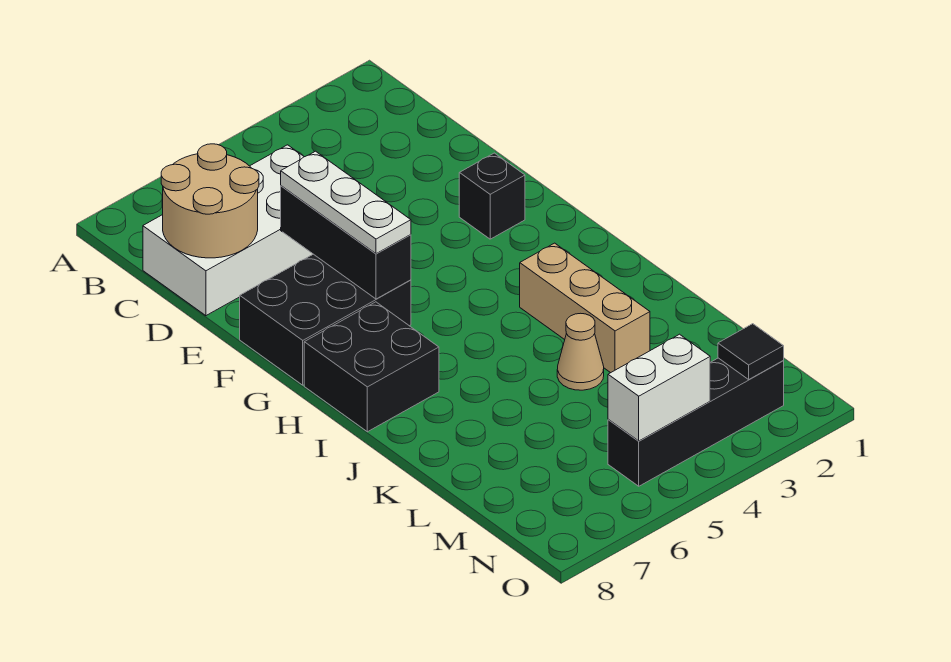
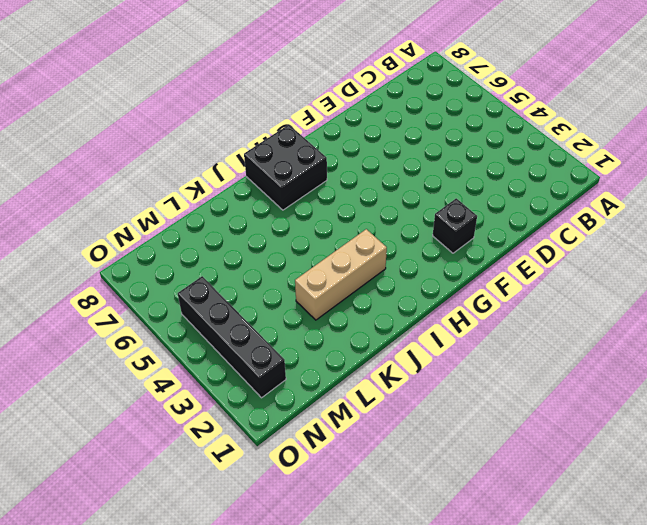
none -> white 2x4 brick [143,145,313,316]
none -> black 2x3 brick [240,254,411,385]
none -> tan 1x1 cone [557,313,604,390]

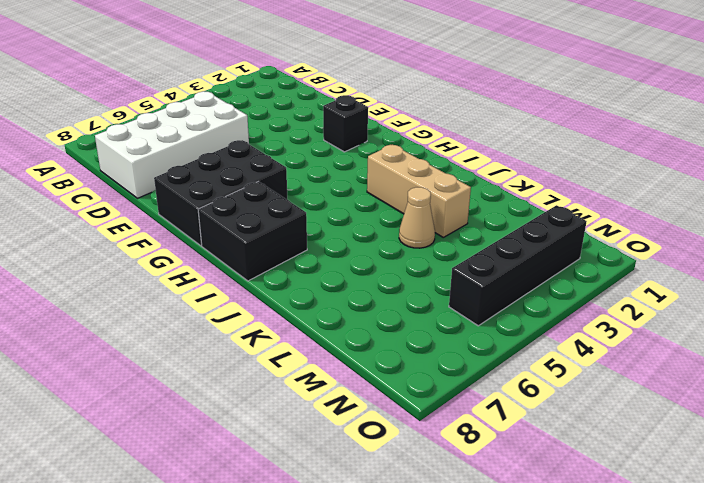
none -> tan 2x2 round brick [161,144,259,258]
none -> black 1x3 brick [281,186,411,299]
none -> black 1x1 tile [718,324,784,379]

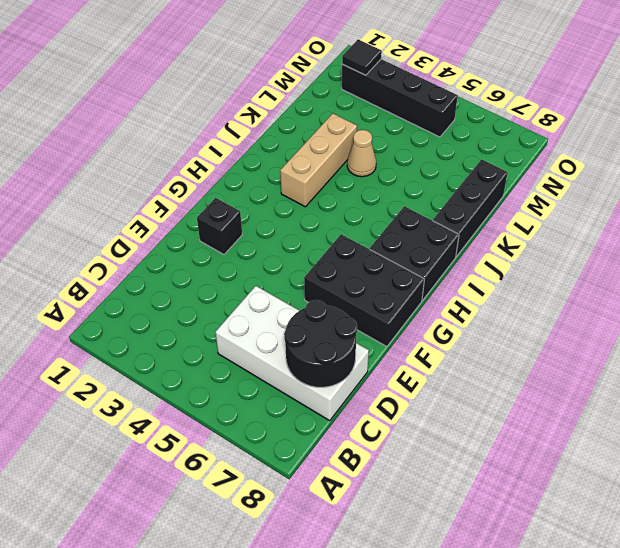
black 2x2 round brick [284,300,357,387] -> tan 2x2 round brick [161,144,259,258]
black 1x3 brick [433,159,508,256] -> black 1x3 brick moved to [281,186,411,299]
none -> white 1x2 brick [608,334,710,441]
none -> white 1x3 plate [281,151,411,254]

